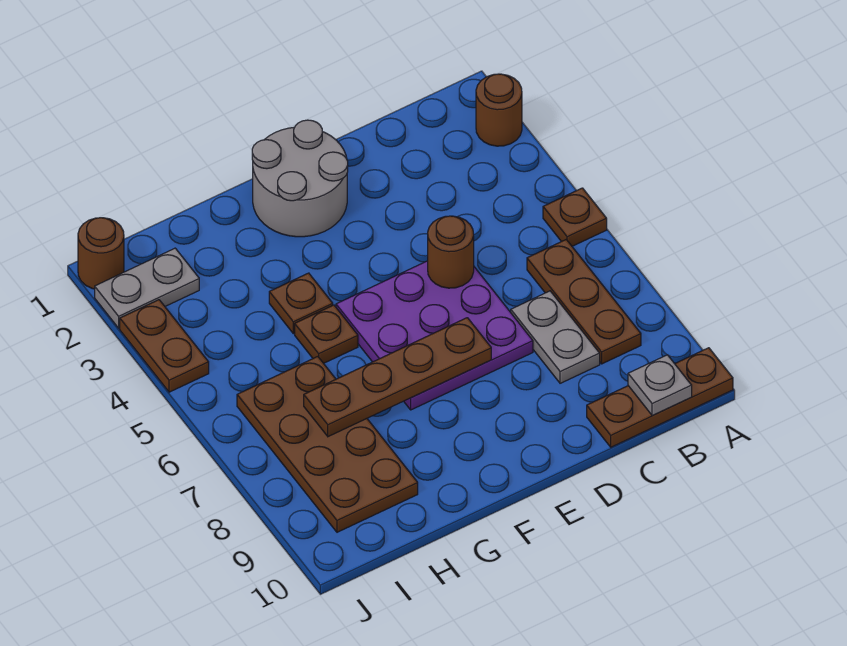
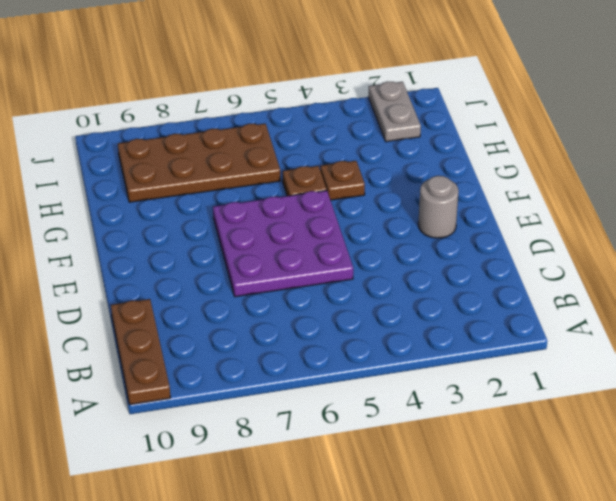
grey 1x1 round brick [418,176,459,238] -> grey 2x2 round brick [252,120,348,237]
none -> brown 1x1 round brick [476,74,522,146]
none -> brown 1x1 plate [543,188,607,246]
none -> brown 1x3 plate [527,240,641,364]

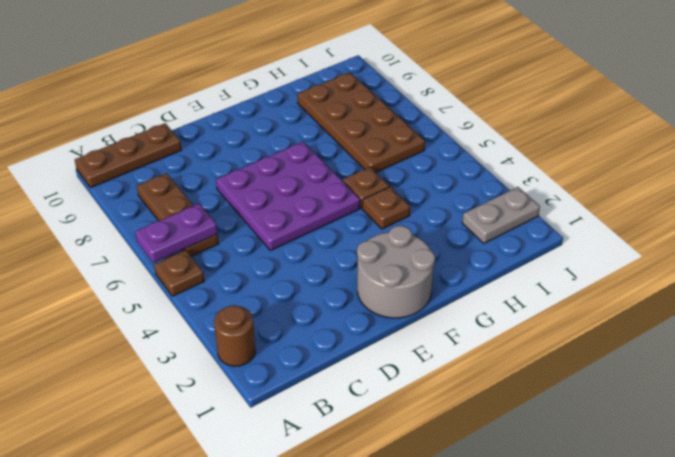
purple 1x2 plate [135,203,218,263] -> none
none -> grey 1x2 plate [511,291,600,383]
none -> brown 1x1 round brick [78,218,124,289]
none -> brown 1x2 plate [120,300,209,392]

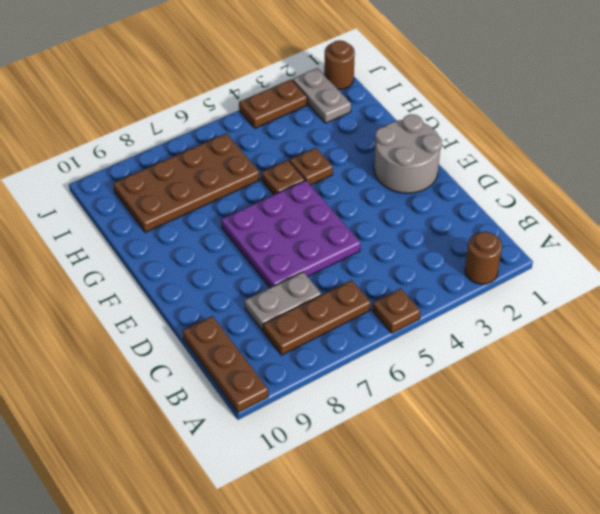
none -> grey 1x1 plate [628,355,692,416]
none -> brown 1x1 round brick [428,216,474,288]
none -> brown 1x4 plate [304,318,491,437]

